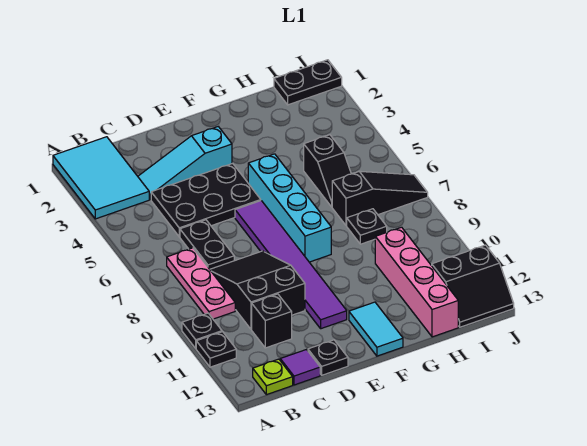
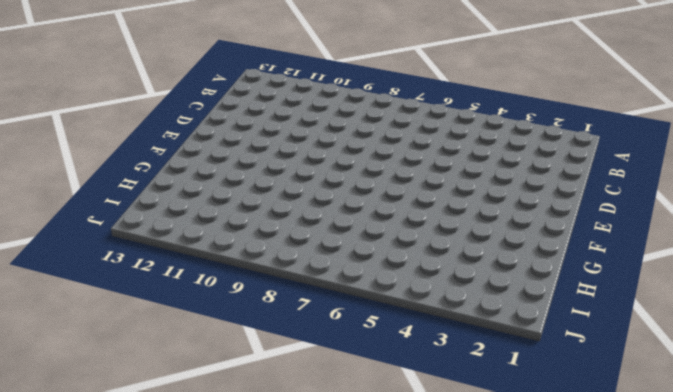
none -> cyan 2x3 tile [53,137,149,219]
none -> black 1x1 plate [182,313,222,348]
none -> black 1x1 plate [196,332,236,367]

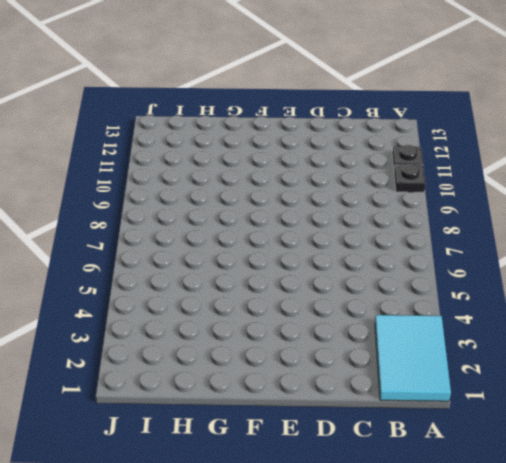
none -> pink 1x3 plate [167,248,235,319]
none -> lime 1x1 plate [253,359,293,395]
none -> cyan 1x3 slope [138,127,232,199]

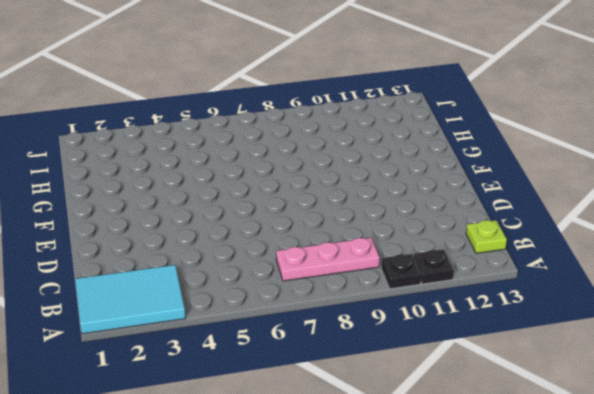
none -> cyan 1x3 slope [138,127,232,199]
none -> black 2x3 plate [151,163,261,237]
none -> black 1x2 plate [180,220,234,269]

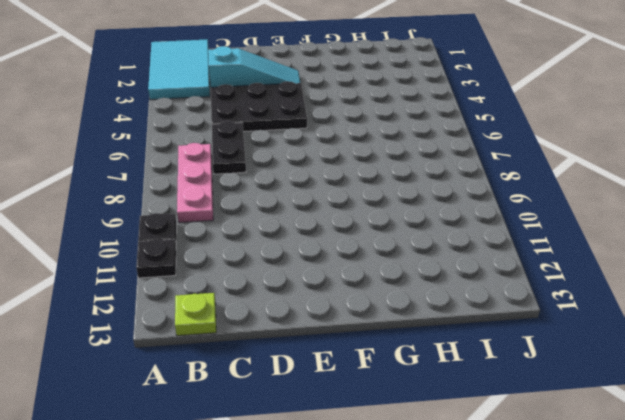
cyan 1x3 slope [208,46,300,87] -> cyan 1x3 slope turned to [138,127,232,199]
none -> black 2x3 slope [210,251,305,329]
none -> black 1x1 brick [252,294,292,348]
none -> purple 1x1 tile [280,350,320,385]

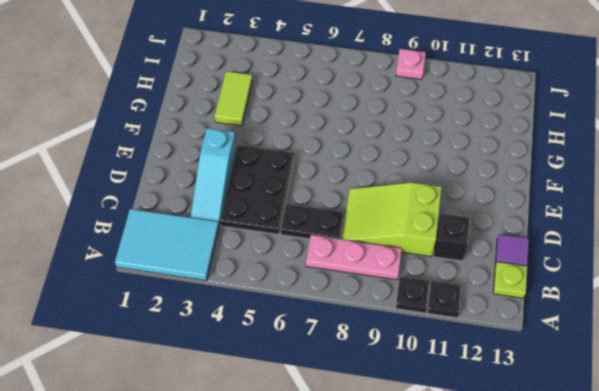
lime 2x3 slope [342,182,442,256] -> black 2x3 slope [210,251,305,329]
lime 1x2 tile [215,71,252,126] -> none
pink 1x1 plate [396,49,426,79] -> none
none -> black 1x1 plate [308,340,348,375]
none -> purple 1x6 tile [235,201,347,329]
none -> cyan 1x4 brick [248,154,331,262]

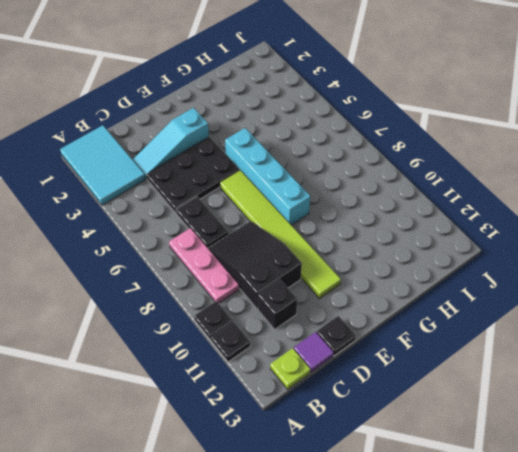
lime 1x6 tile [220,170,341,298] -> purple 1x6 tile [235,201,347,329]
none -> cyan 1x2 tile [349,302,403,356]
none -> black 1x2 slope [304,135,351,207]
none -> black 1x3 slope [332,171,428,226]

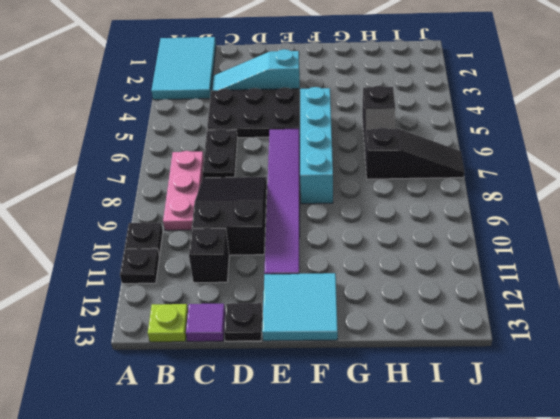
cyan 2x2 tile [262,273,338,341] -> cyan 1x2 tile [349,302,403,356]
none -> black 1x1 plate [347,209,387,244]
none -> pink 1x4 brick [375,227,458,337]
none -> black 1x2 plate [274,60,342,105]

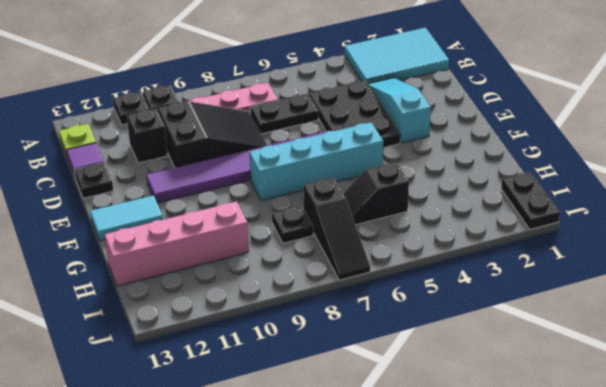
none -> black 2x2 slope [432,245,514,327]

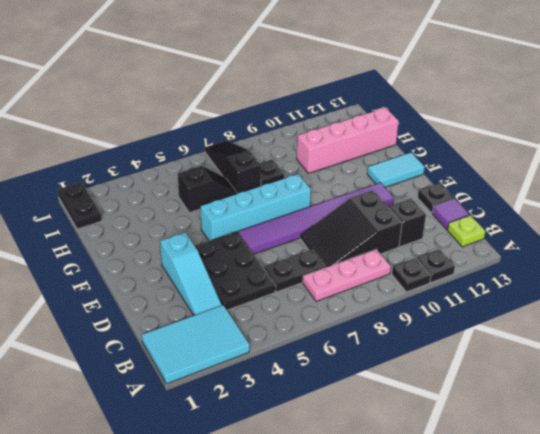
none -> black 2x2 slope [432,245,514,327]

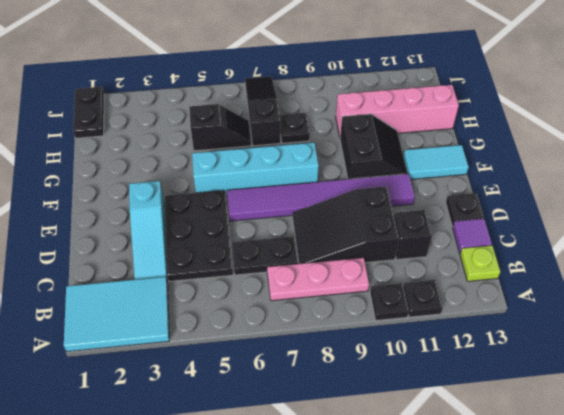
black 2x2 slope [340,114,408,179] -> black 2x2 slope moved to [432,245,514,327]

